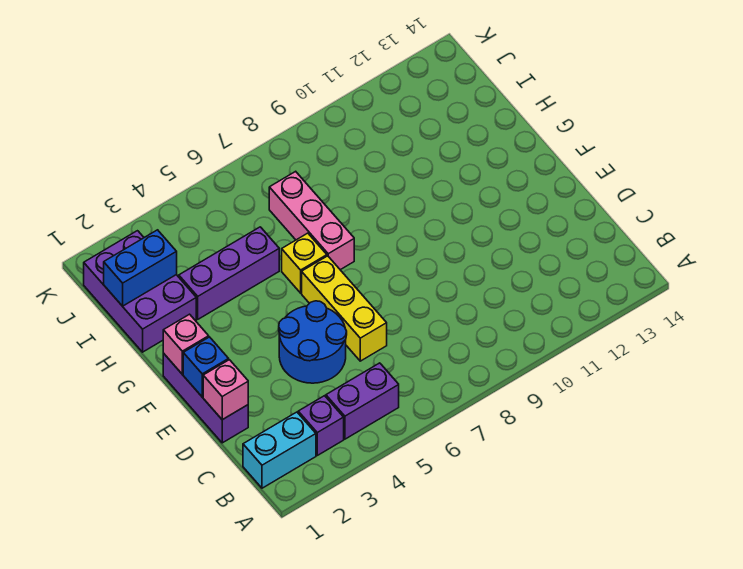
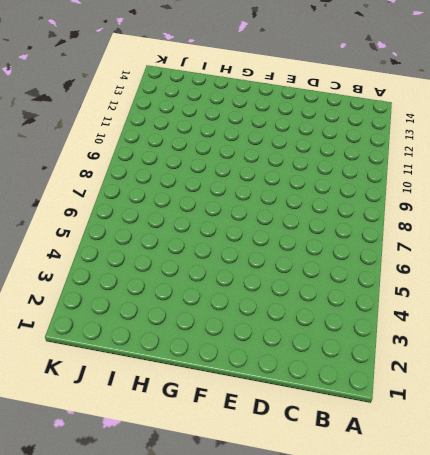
none -> cyan 1x2 brick [243,412,316,488]
none -> purple 1x1 brick [298,396,344,455]
none -> purple 1x2 brick [326,363,399,439]

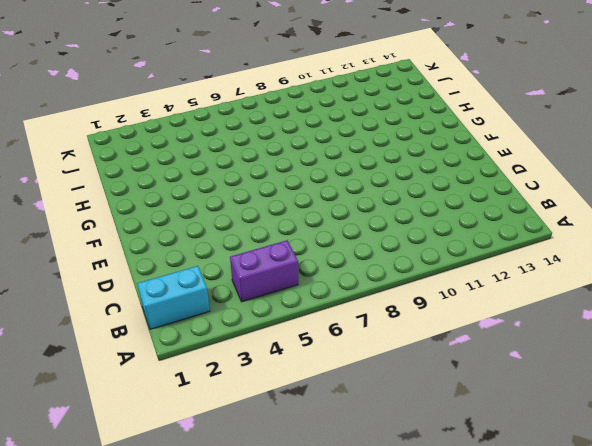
none -> purple 1x1 brick [298,396,344,455]
none -> purple 1x3 brick [163,353,248,443]
none -> blue 2x2 round brick [279,301,347,383]

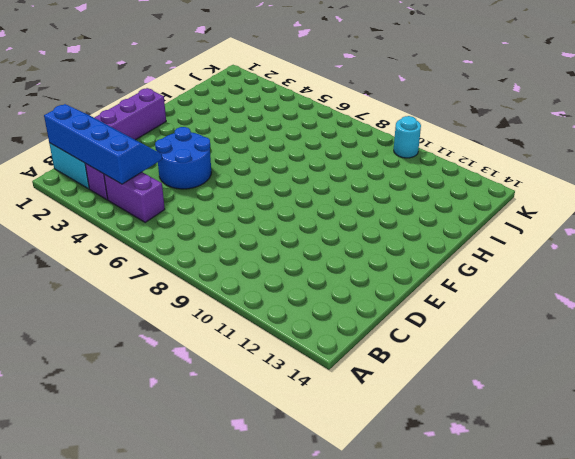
blue 2x4 slope [44,104,162,184] -> none
cyan 1x1 round brick [394,116,421,158] -> none
none -> yellow 1x3 brick [302,256,387,361]
none -> yellow 1x1 brick [282,233,327,293]
none -> pink 1x3 brick [269,171,354,270]

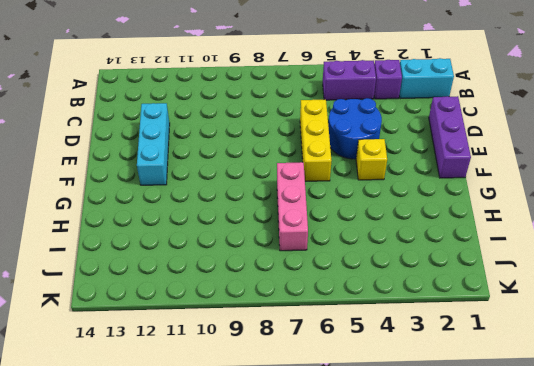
cyan 1x3 brick [137,103,170,185] -> none
yellow 1x1 brick [356,139,387,180] -> yellow 1x1 brick moved to [282,233,327,293]
none -> purple 2x3 brick [84,231,196,352]
none -> purple 1x3 brick [179,227,279,319]
none -> pink 1x1 brick [203,360,248,420]

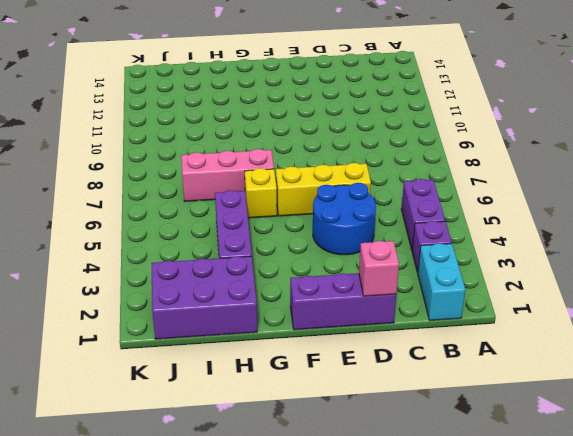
none -> blue 1x1 brick [183,337,229,397]
none -> pink 1x1 brick [163,314,209,374]
none -> blue 1x2 brick [104,230,177,306]

